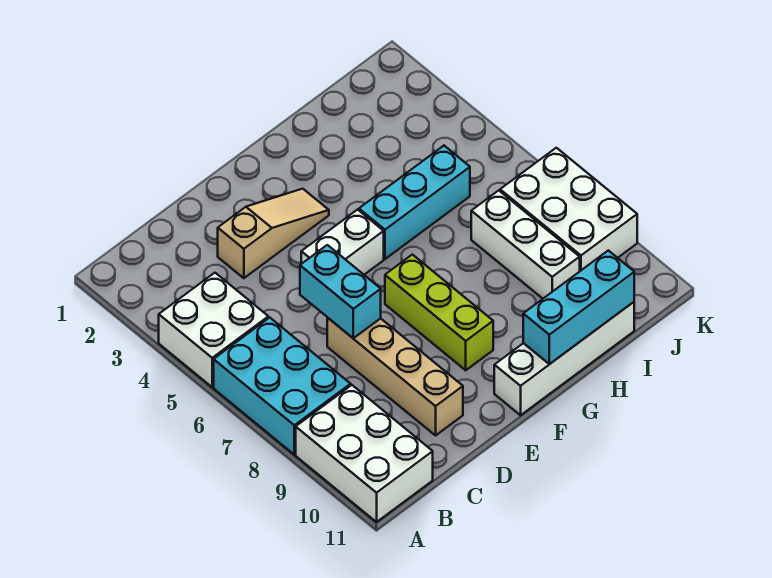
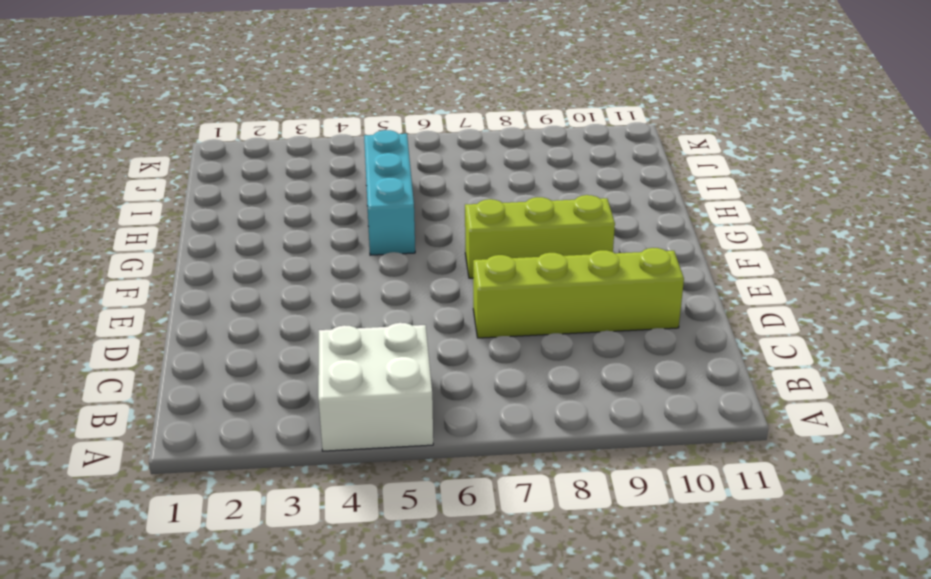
lime 1x4 brick [473,248,684,338] -> tan 1x4 brick [327,318,463,435]
none -> cyan 2x3 brick [214,318,351,455]
none -> white 2x3 brick [296,385,433,522]
none -> tan 1x3 slope [218,189,329,278]

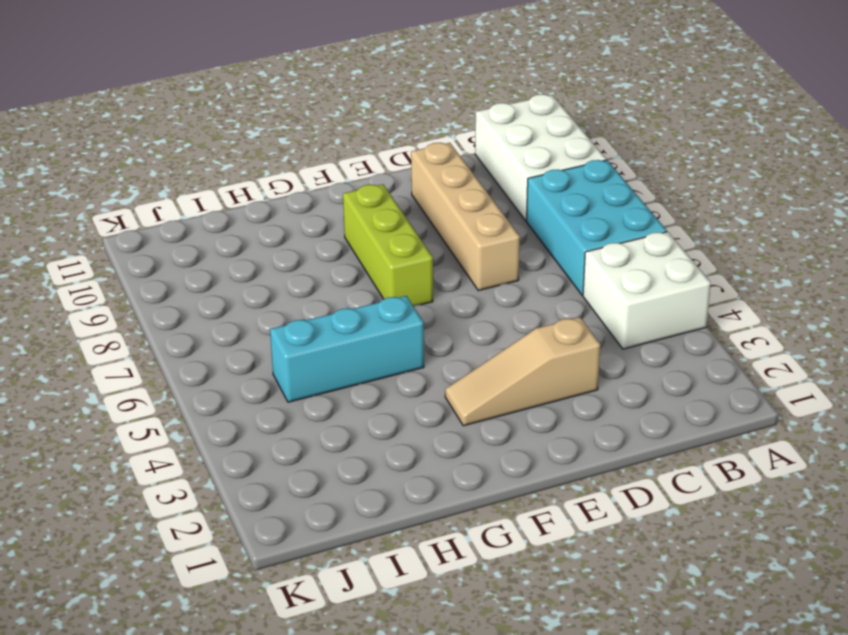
none -> white 1x2 brick [301,210,384,275]
none -> white 1x4 brick [494,302,634,415]
none -> white 1x3 brick [471,190,580,299]

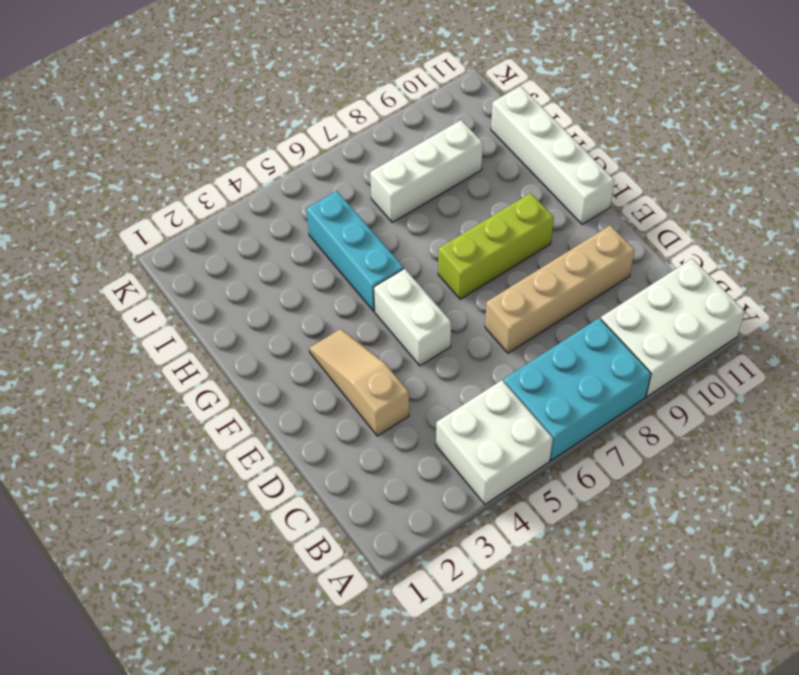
none -> white 2x3 brick [500,148,637,271]
none -> cyan 1x2 brick [300,245,381,338]
none -> cyan 1x3 brick [523,250,634,364]

